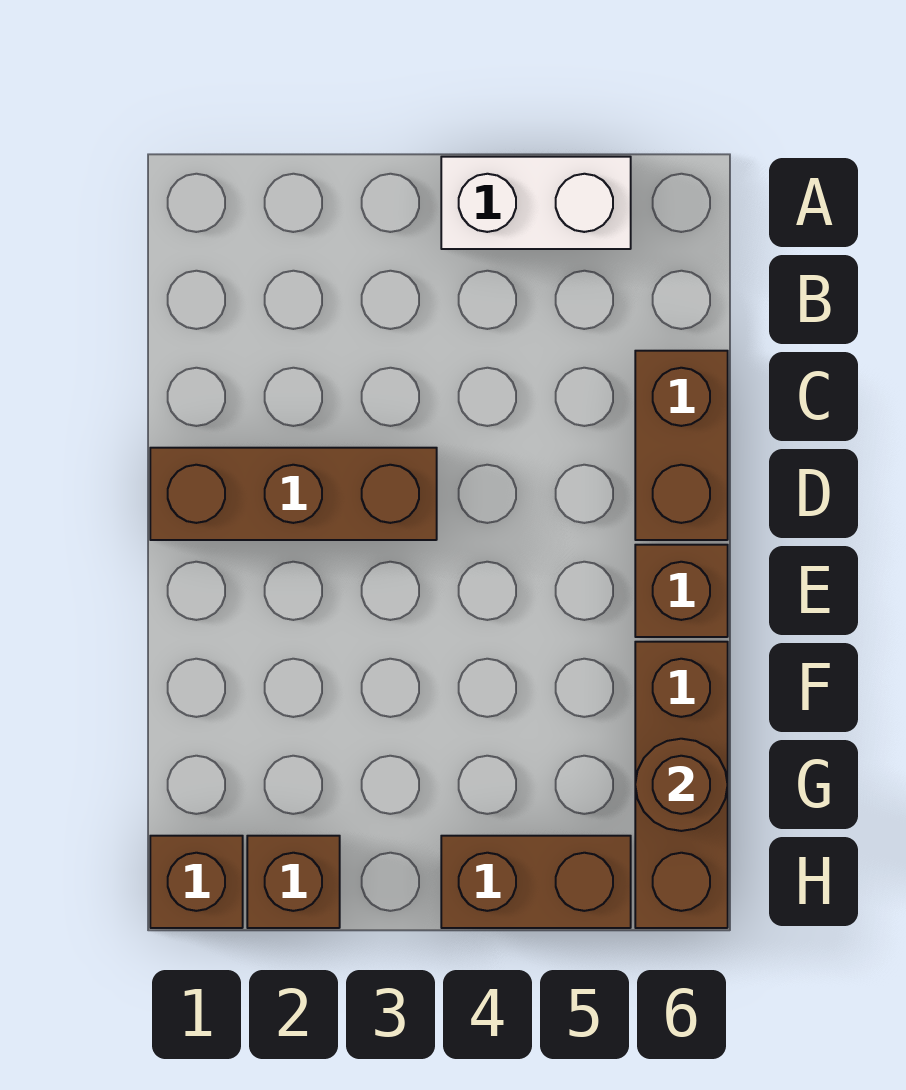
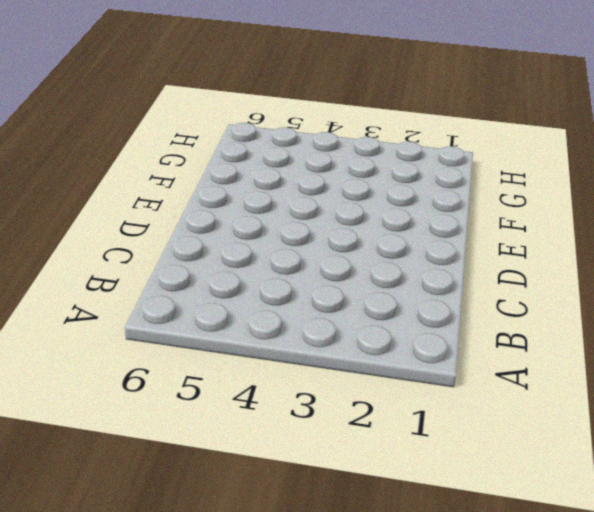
none -> white 1x2 brick [441,157,631,249]
none -> brown 1x2 brick [635,351,728,540]

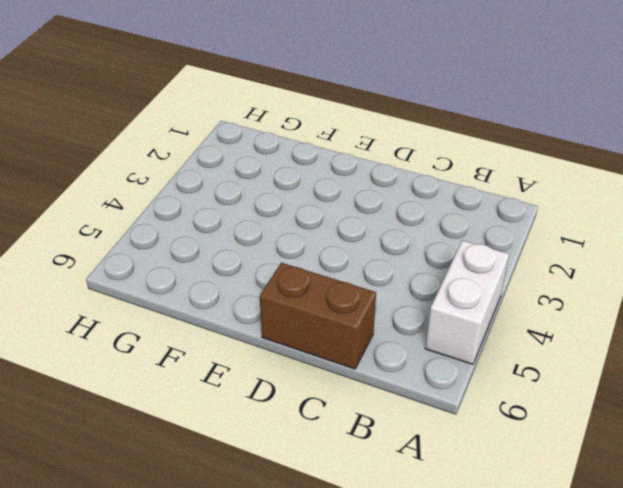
none -> brown 1x3 brick [150,448,437,540]
none -> brown 1x1 brick [635,545,728,637]

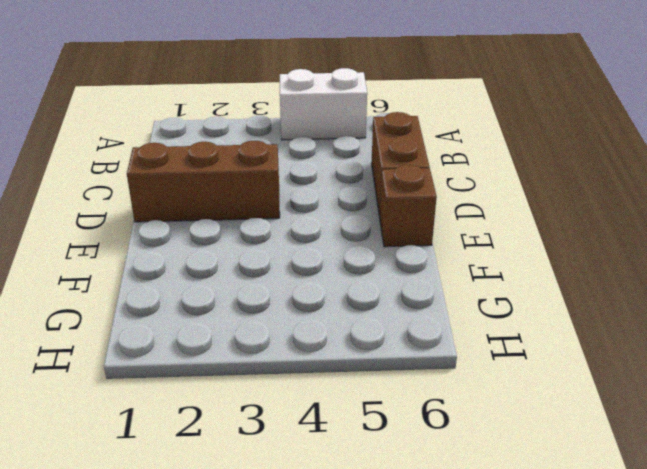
none -> brown 1x3 brick [635,642,728,928]
none -> brown 1x1 brick [150,836,243,928]

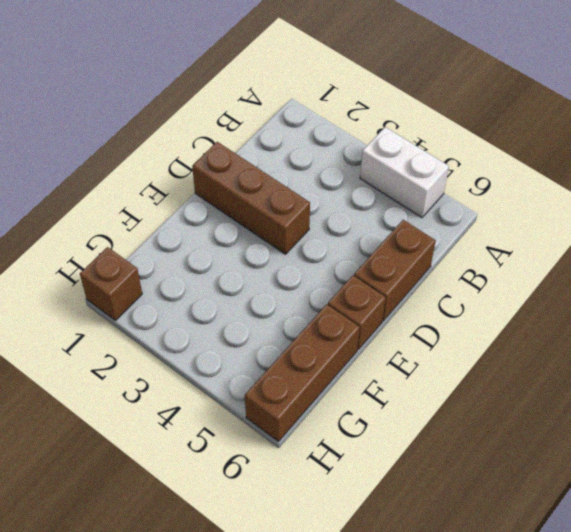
none -> brown 1x1 brick [247,836,340,928]
none -> brown 1x2 brick [441,836,631,928]

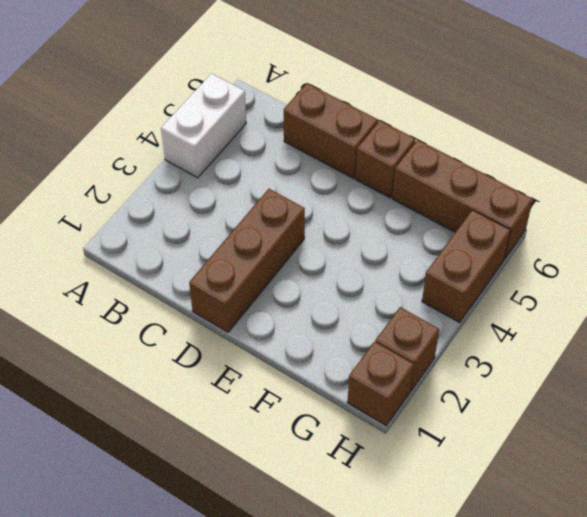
none -> brown 1x1 round brick [635,739,728,831]

